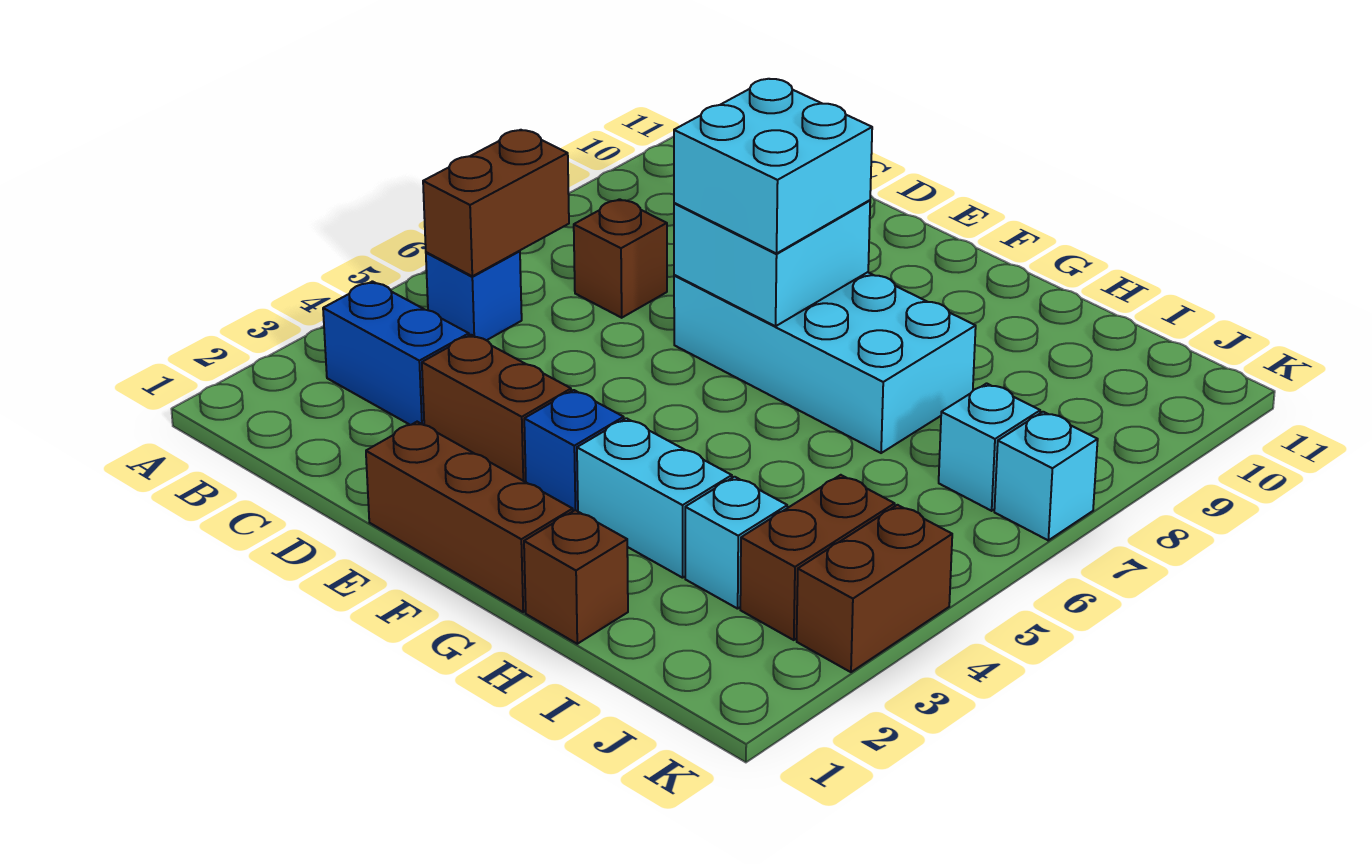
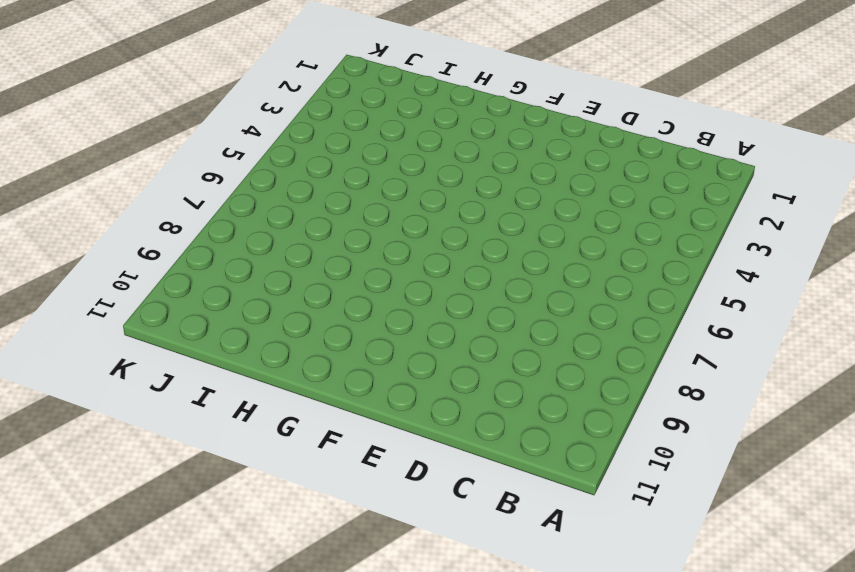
none -> blue 1x2 brick [323,281,469,425]
none -> blue 1x1 brick [426,251,522,340]
none -> brown 1x1 brick [574,199,667,318]

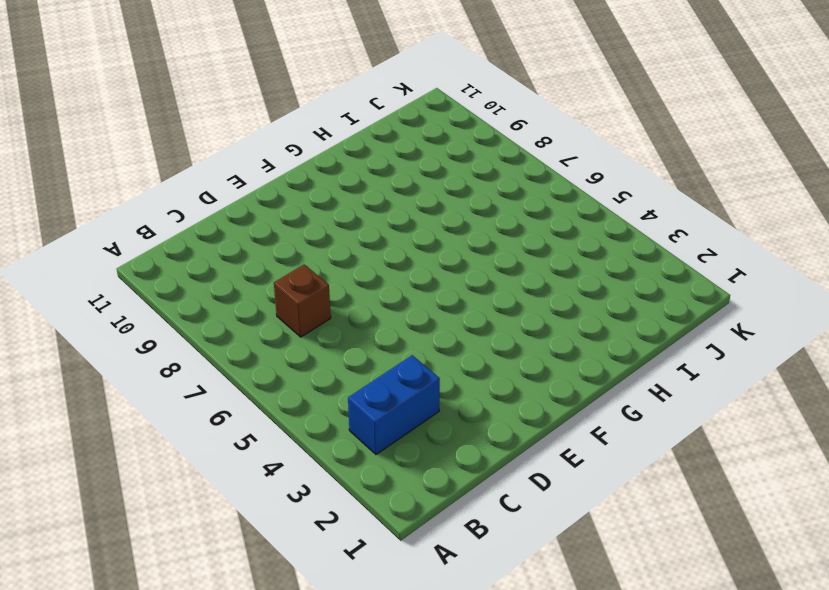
none -> blue 1x1 brick [426,251,522,340]
none -> brown 1x2 brick [422,335,571,482]
none -> brown 1x3 brick [366,422,573,612]

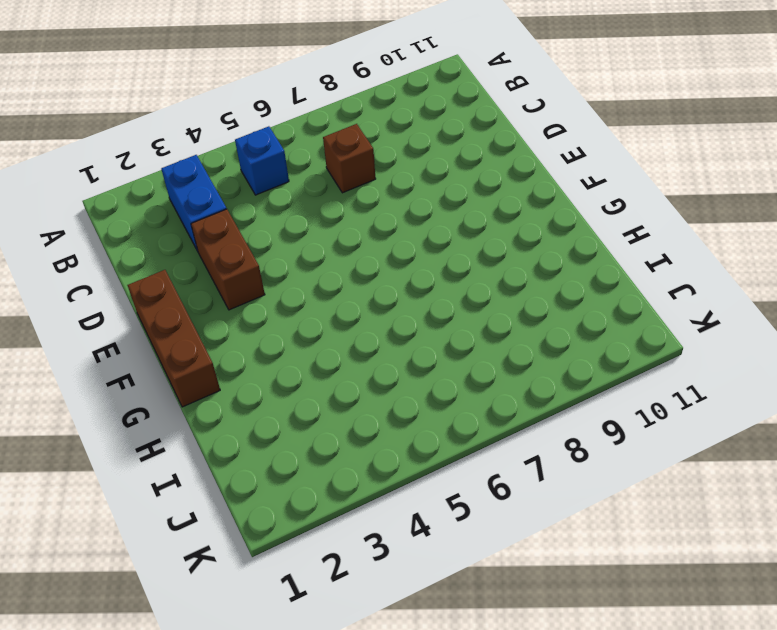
none -> cyan 2x4 brick [674,272,976,453]
none -> blue 1x1 brick [524,390,624,511]
none -> cyan 1x2 brick [577,418,732,578]

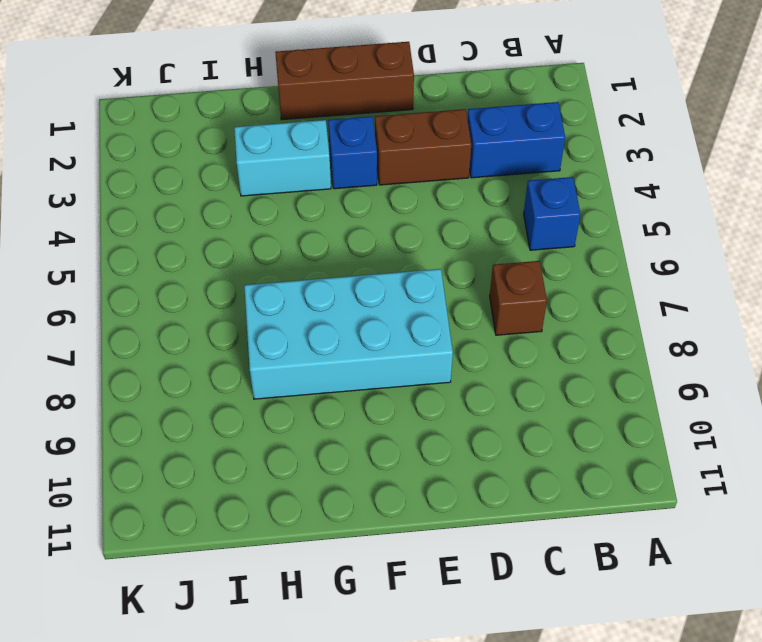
none -> brown 1x1 brick [524,510,628,644]
none -> cyan 1x1 brick [685,477,787,609]
none -> brown 1x2 brick [740,475,895,640]

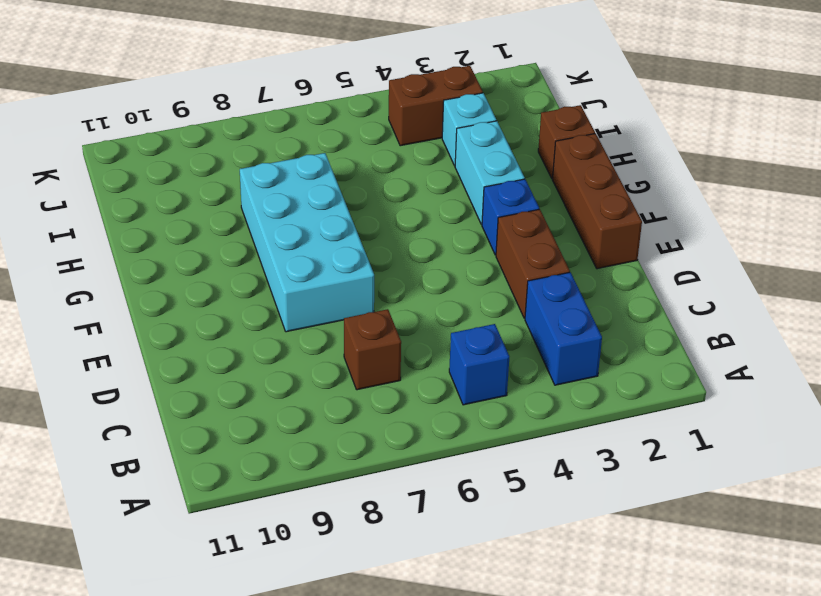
none -> cyan 1x1 brick [939,383,1040,511]
none -> brown 1x2 brick [797,505,952,672]
none -> cyan 1x1 brick [994,412,1098,540]

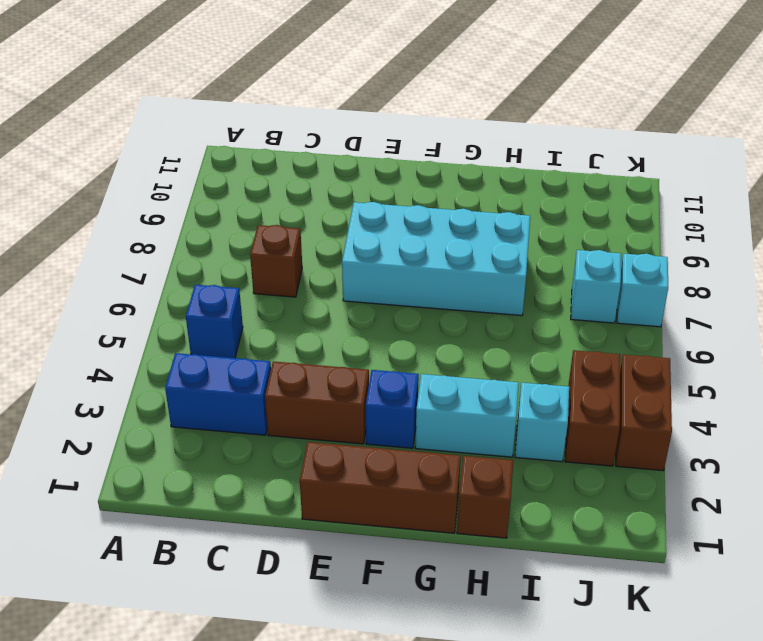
none -> brown 1x2 brick [423,130,569,276]
none -> cyan 2x2 brick [674,200,870,326]
none -> cyan 2x2 brick [674,79,872,254]

